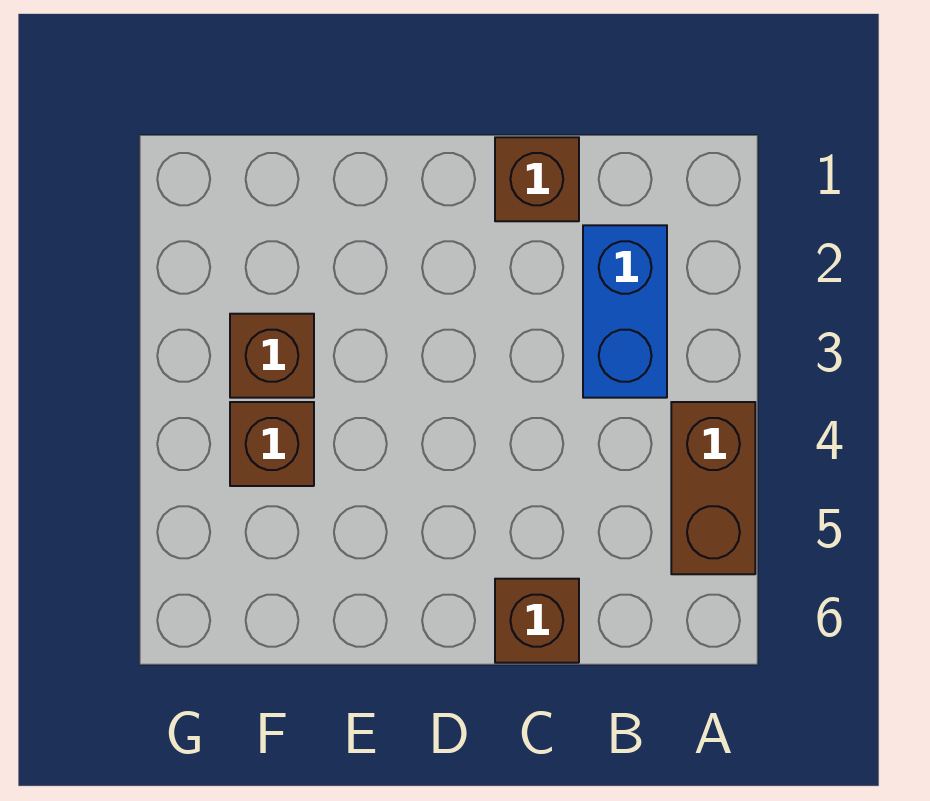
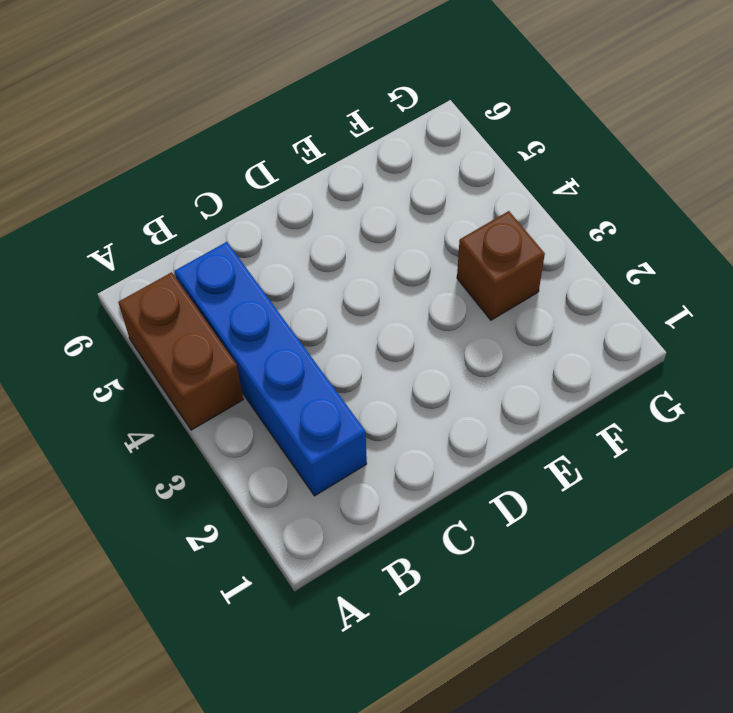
blue 1x4 brick [175,242,367,496] -> blue 1x2 brick [583,225,667,398]
none -> brown 1x1 brick [495,137,579,221]
none -> brown 1x1 brick [495,579,579,663]

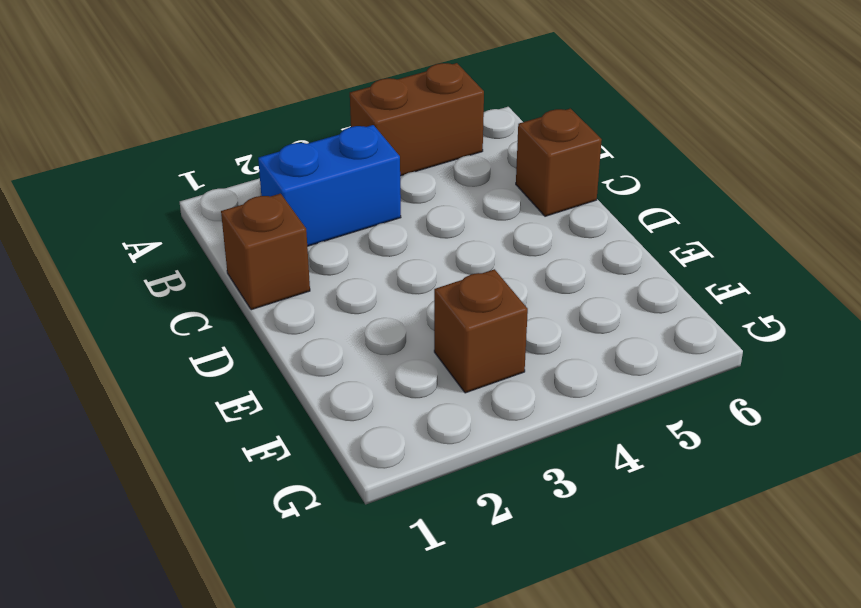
none -> brown 1x1 brick [230,402,314,486]

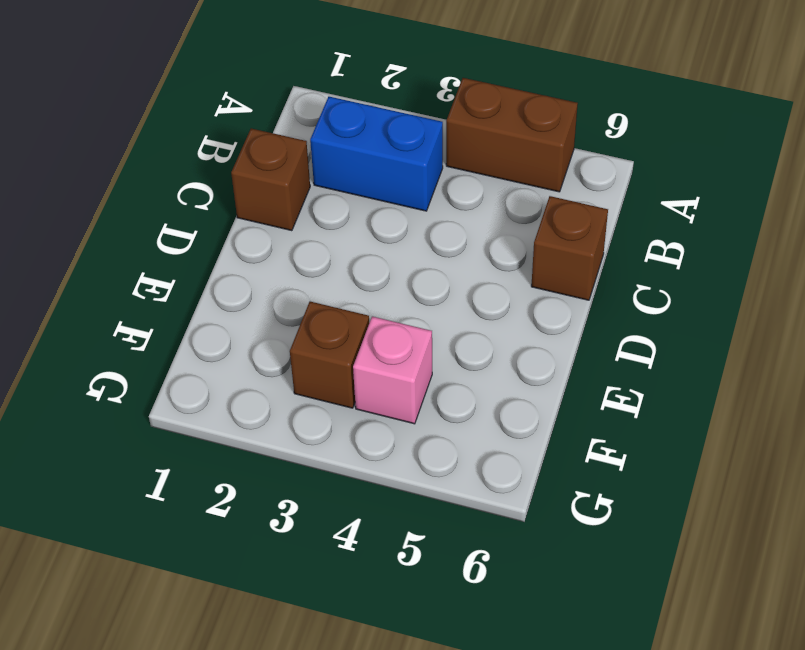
pink 1x1 brick [353,316,432,424] -> brown 1x1 brick [230,402,314,486]

